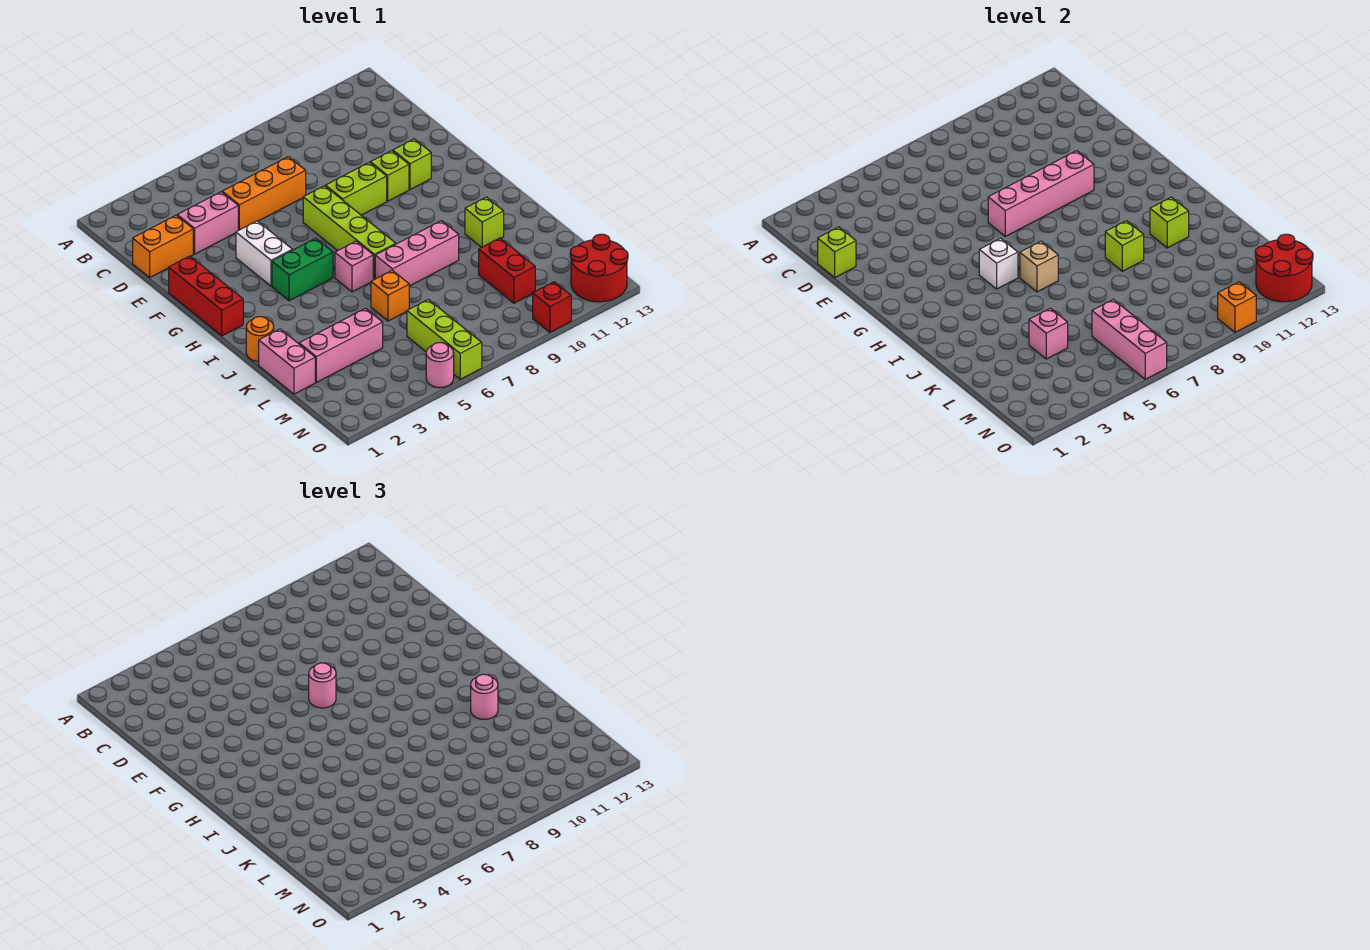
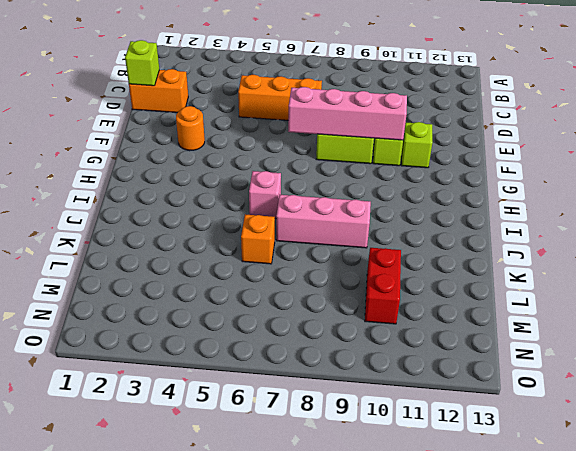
orange 1x1 round brick [176,106,205,151] -> orange 1x1 round brick moved to [246,317,274,361]
none -> pink 1x2 brick [177,192,238,254]
none -> red 1x3 brick [169,256,243,336]
none -> white 1x2 brick [236,221,292,286]
none -> lime 1x4 brick [303,186,396,280]

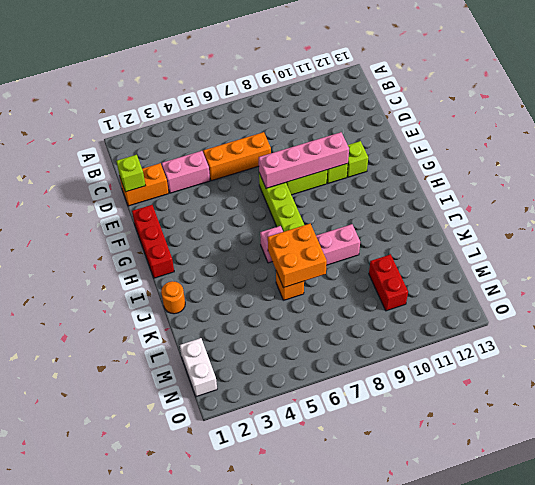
orange 2x2 brick [268,224,327,288] -> none
white 1x2 brick [180,338,217,397] -> white 1x2 brick moved to [236,221,292,286]
none -> green 1x2 brick [272,238,333,301]
none -> lime 1x1 brick [465,197,504,248]
none -> pink 1x2 brick [259,329,315,394]
none -> pink 1x3 brick [299,308,383,382]

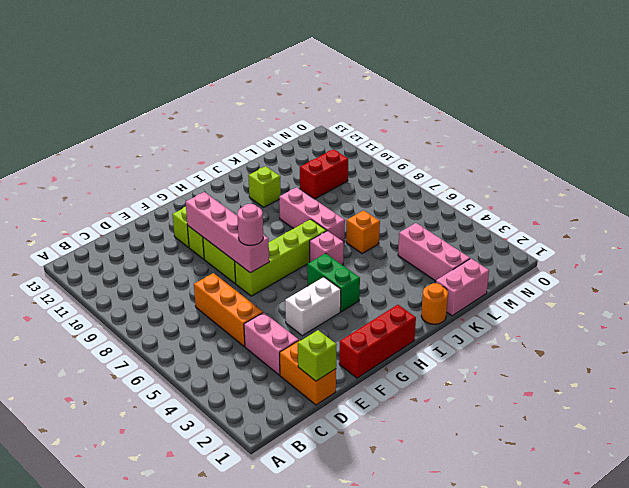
none -> lime 1x3 brick [407,299,482,379]
none -> red 2x2 round brick [570,234,628,302]
none -> pink 1x1 round brick [426,343,454,388]
none -> red 1x1 brick [533,282,571,332]

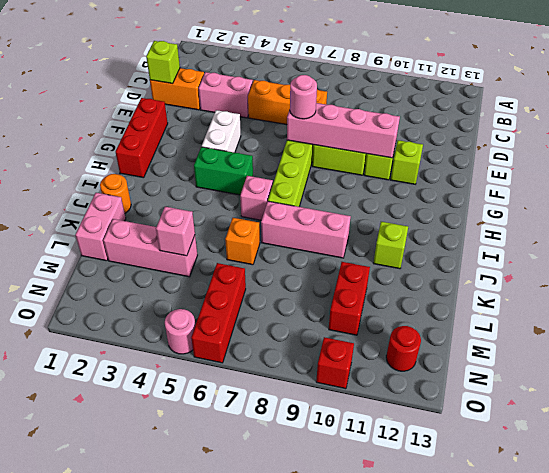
red 1x3 brick [191,263,246,363] -> lime 1x3 brick [407,299,482,379]
red 1x1 round brick [386,326,421,371] -> red 2x2 round brick [570,234,628,302]
none -> white 1x1 brick [979,238,1018,289]
none -> tan 1x1 brick [1020,241,1058,292]
none -> lime 1x1 brick [1105,221,1144,271]
none -> lime 1x1 brick [1150,197,1189,248]

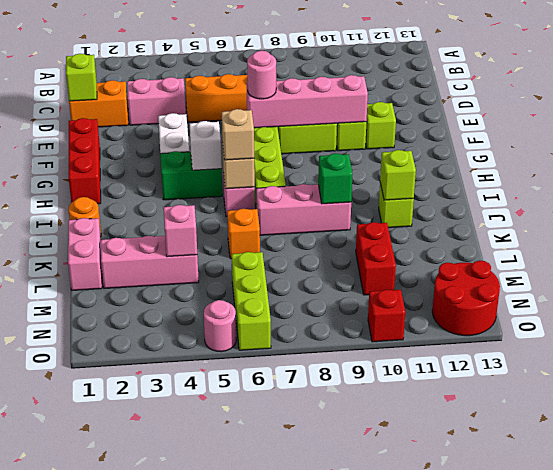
tan 1x1 brick [222,109,254,160] -> none
green 1x1 brick [318,154,353,204] -> lime 1x1 brick [1105,221,1144,271]
none -> pink 1x3 brick [1092,299,1167,379]
none -> red 2x2 round brick [1255,234,1313,302]
none -> orange 1x1 brick [1218,282,1256,332]
none -> pink 1x1 round brick [471,674,498,719]

